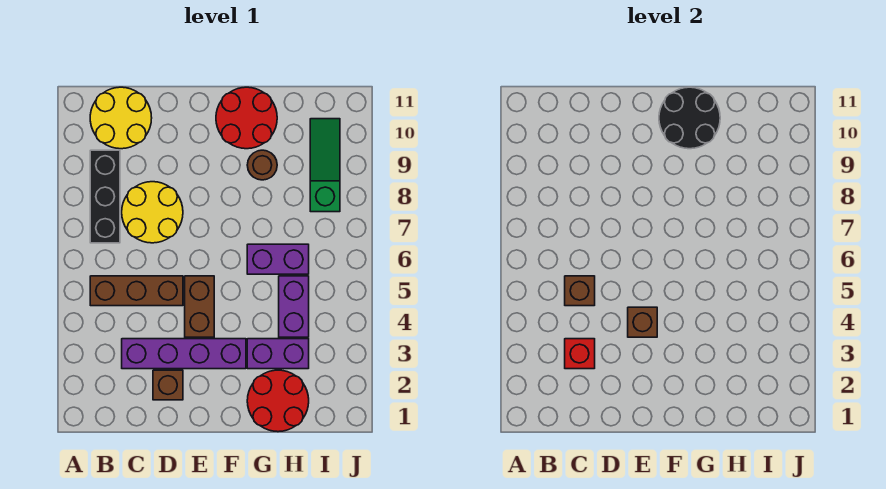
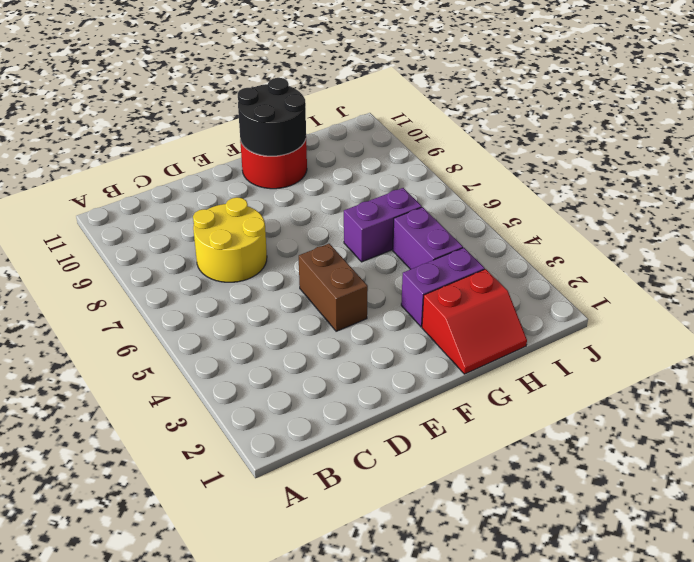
red 2x2 slope [422,269,527,374] -> red 2x2 round brick [247,370,309,432]
none -> brown 1x3 brick [90,276,183,306]
none -> black 1x3 brick [90,150,120,243]
none -> yellow 2x2 round brick [90,87,152,149]

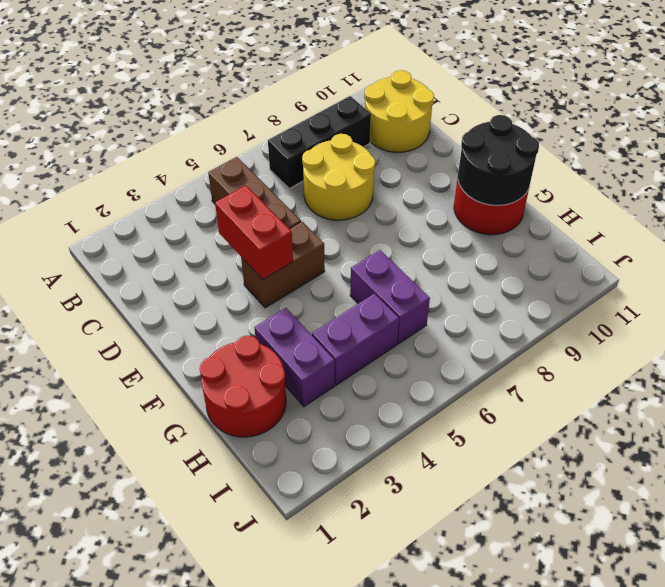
red 1x2 brick [215,185,293,280] -> brown 1x1 brick [628,307,657,337]
none -> purple 1x4 brick [122,339,246,369]
none -> brown 1x1 brick [153,370,183,400]
none -> brown 1x1 round brick [247,150,277,180]

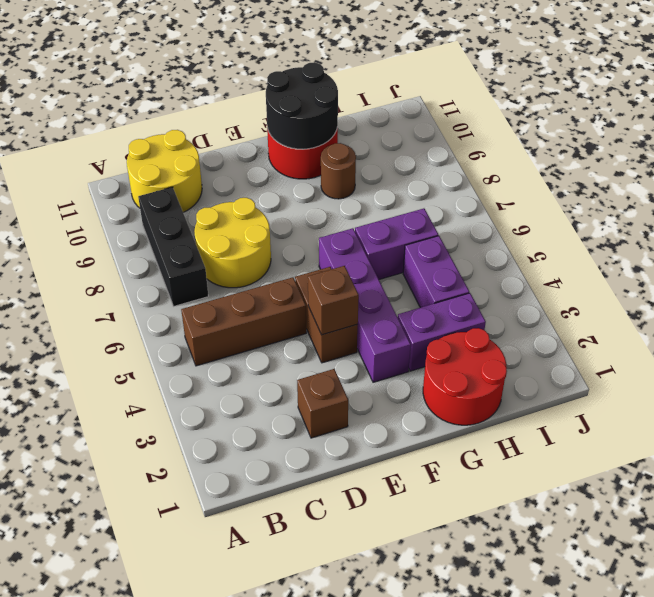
purple 1x4 brick [319,228,411,382] -> purple 1x4 brick turned to [122,339,246,369]
none -> green 1x3 slope [310,119,340,212]
none -> red 1x1 brick [565,339,595,369]
none -> brown 1x1 brick [565,276,595,306]

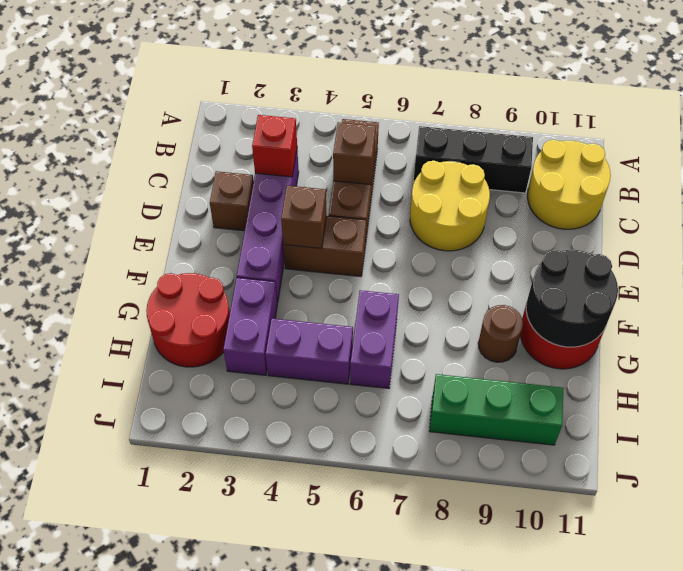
green 1x3 brick [430,374,564,445] -> green 1x3 slope [310,119,340,212]

